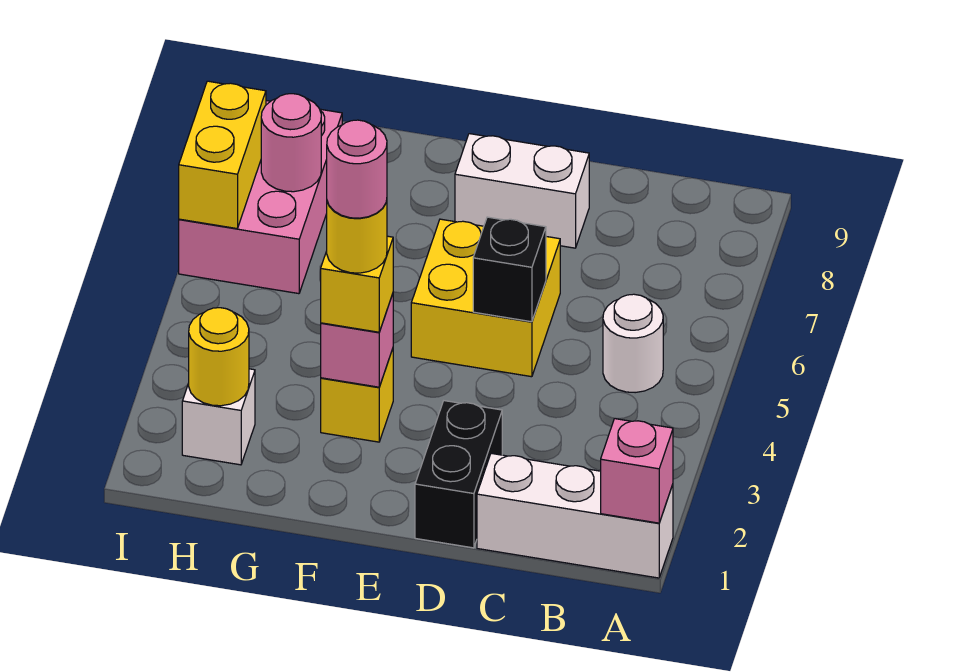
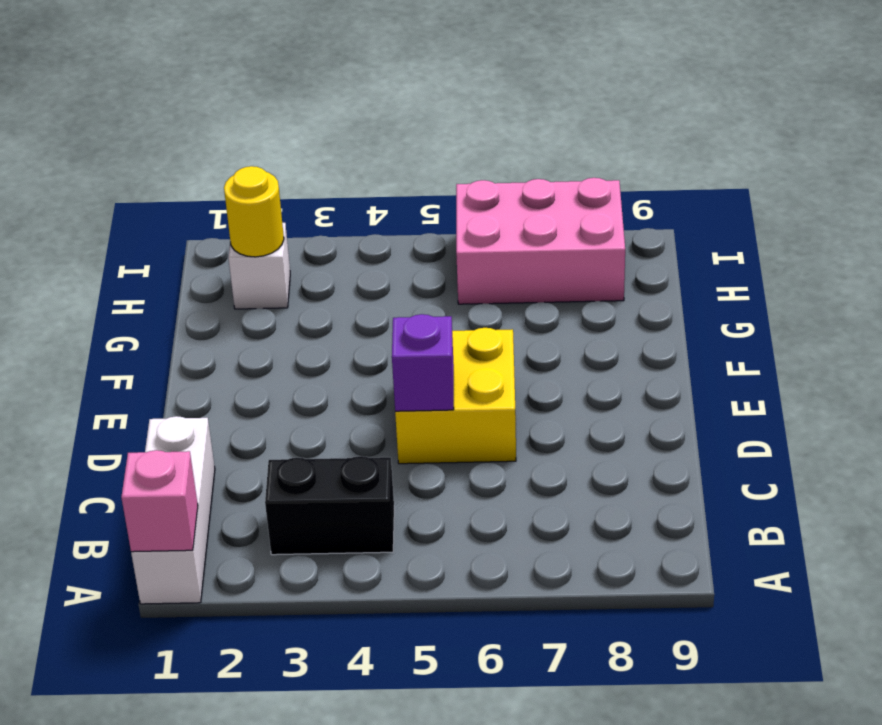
black 1x2 brick [265,456,394,555] -> black 1x2 brick moved to [415,401,502,548]
purple 1x1 brick [392,314,454,412] -> black 1x1 brick [473,217,546,322]
none -> white 1x1 round brick [603,294,663,393]
none -> white 1x2 brick [455,134,589,248]
none -> yellow 1x1 brick [321,349,393,442]

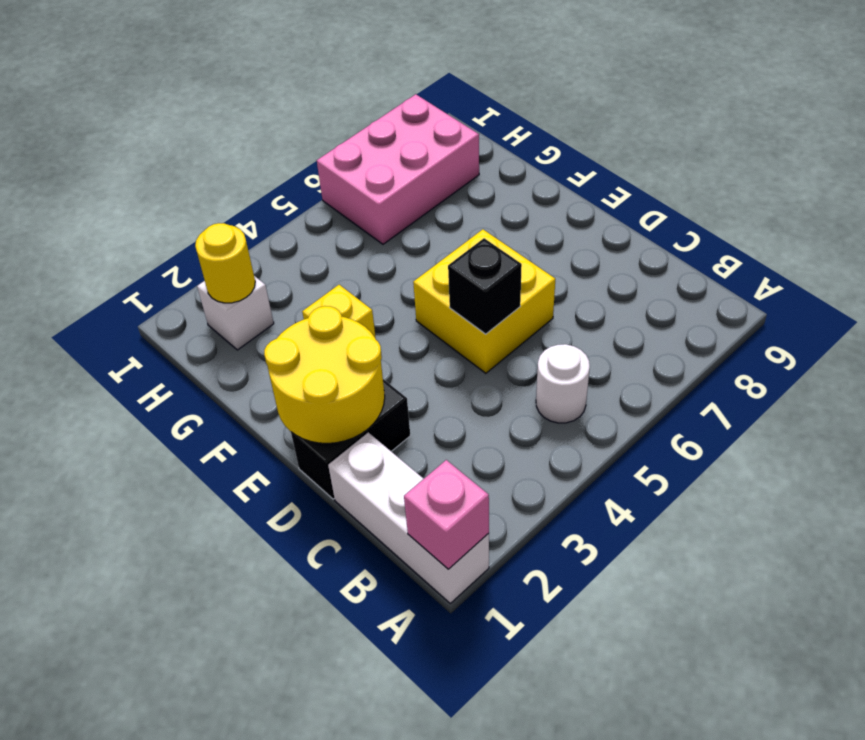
yellow 2x2 round brick [264,306,385,443] -> none
none -> white 1x2 brick [455,134,589,248]
none -> pink 1x1 brick [321,294,393,387]
none -> pink 1x1 round brick [261,94,321,192]

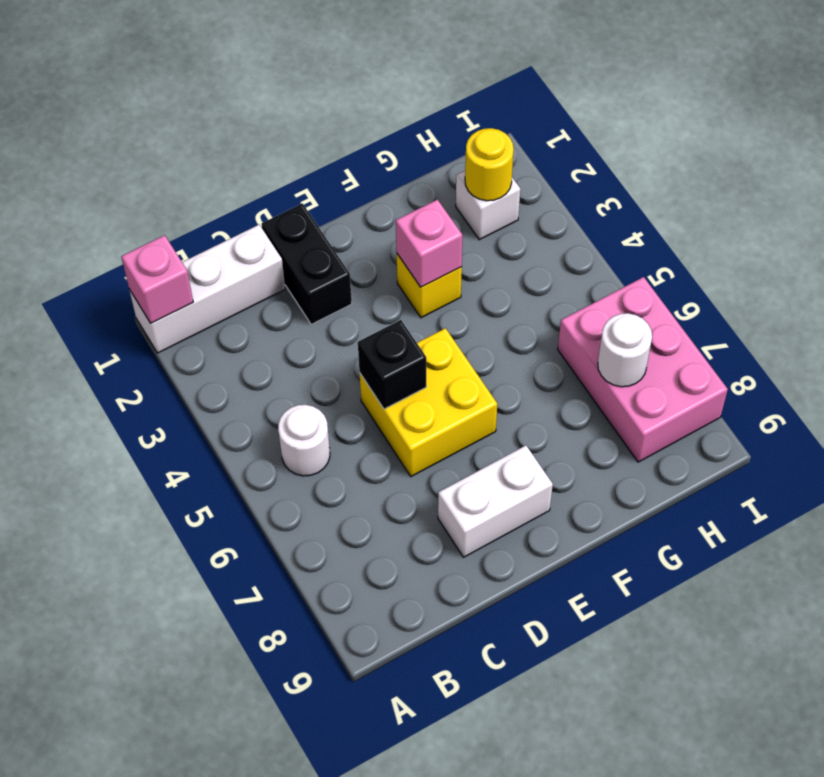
white 1x1 round brick [598,313,652,387] -> pink 1x1 round brick [261,94,321,192]
none -> yellow 1x2 brick [179,81,266,229]
none -> yellow 1x1 brick [321,236,393,332]
none -> yellow 1x1 round brick [327,201,387,273]

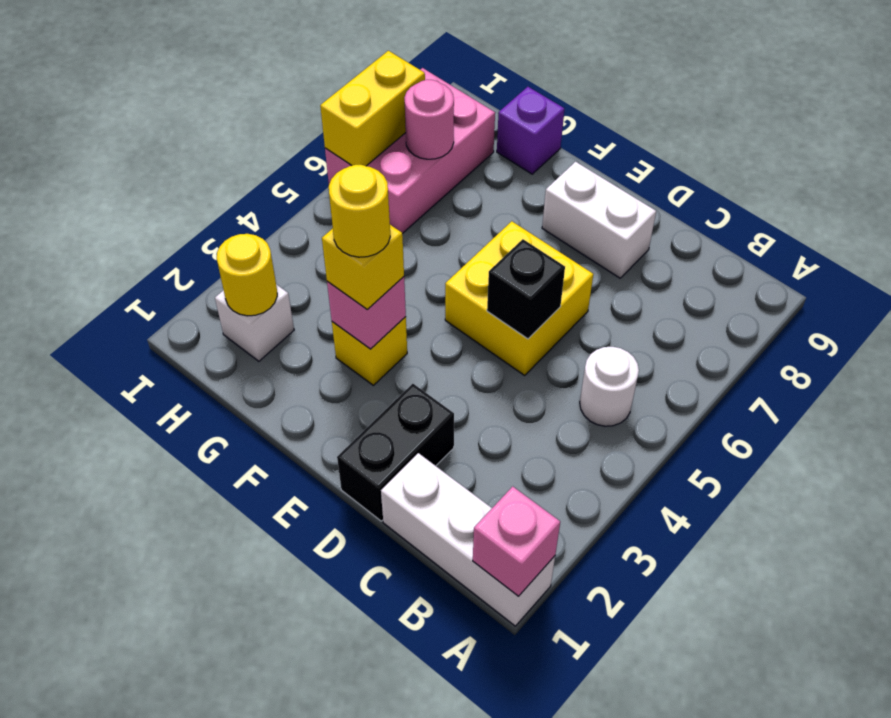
purple 1x1 brick [497,87,564,174] -> none
none -> pink 1x1 round brick [327,120,387,218]

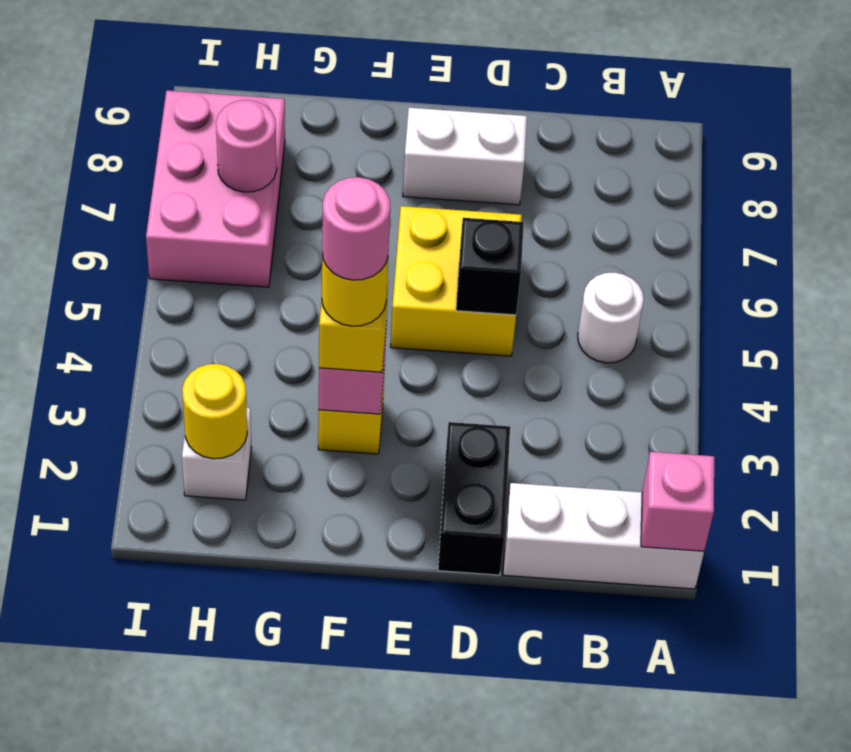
none -> yellow 1x2 brick [179,81,266,229]

